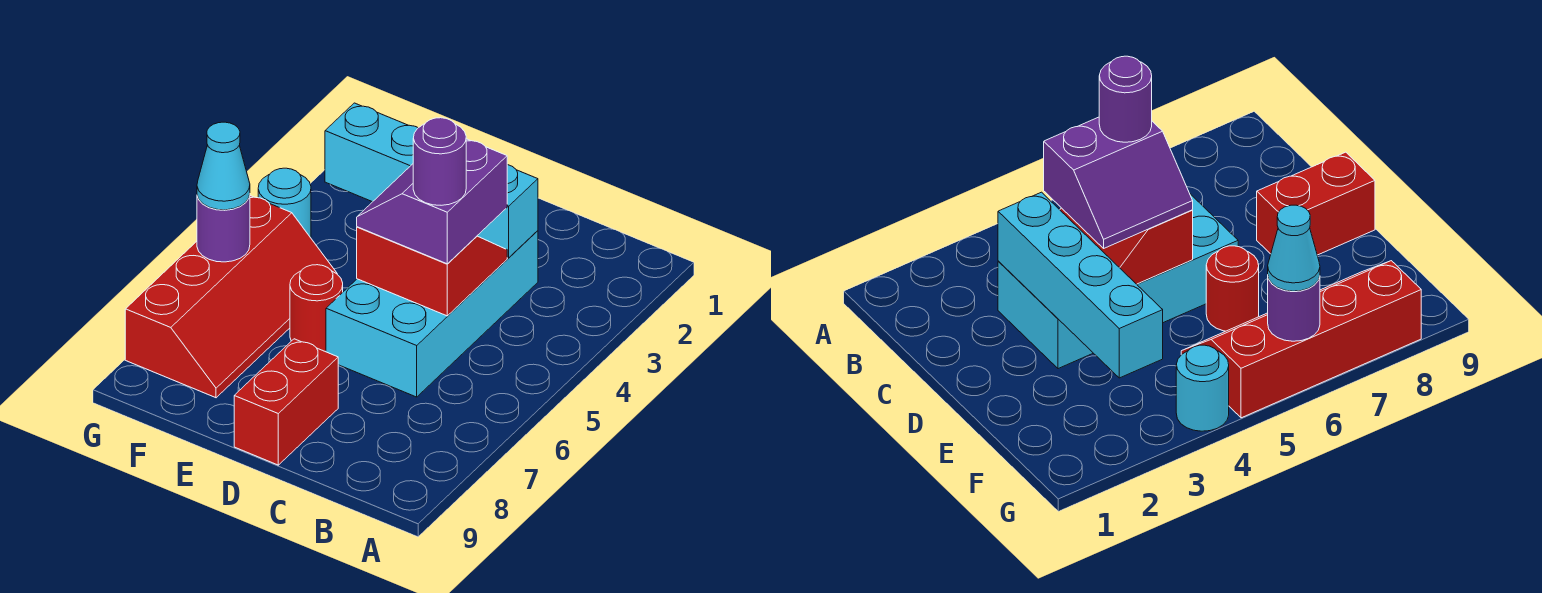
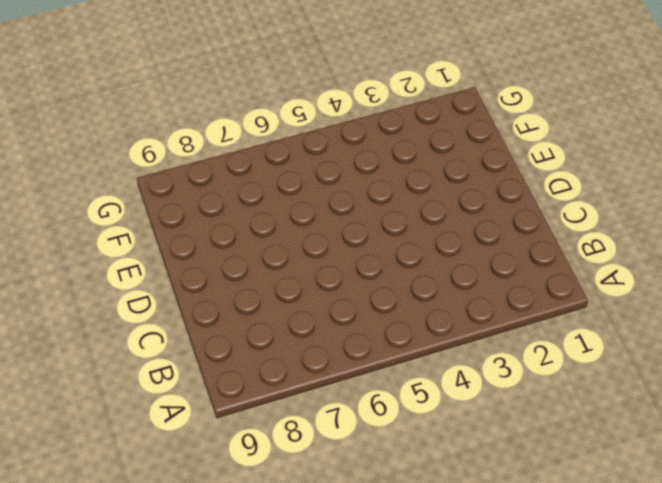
none -> cyan 2x4 brick [326,231,538,397]
none -> red 1x2 brick [234,339,338,465]

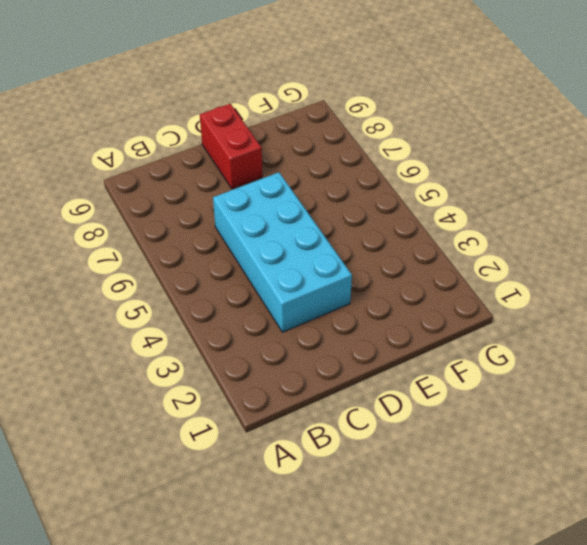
none -> red 1x1 round brick [290,265,343,352]
none -> red 2x4 slope [125,196,337,398]

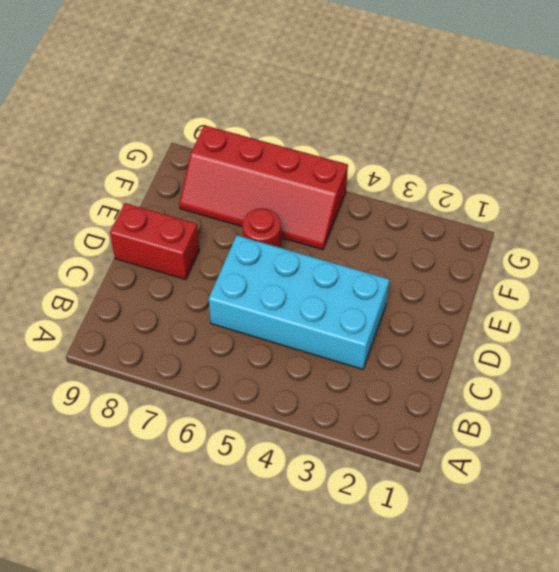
none -> cyan 1x1 round brick [258,168,311,238]
none -> cyan 1x4 brick [325,103,538,258]

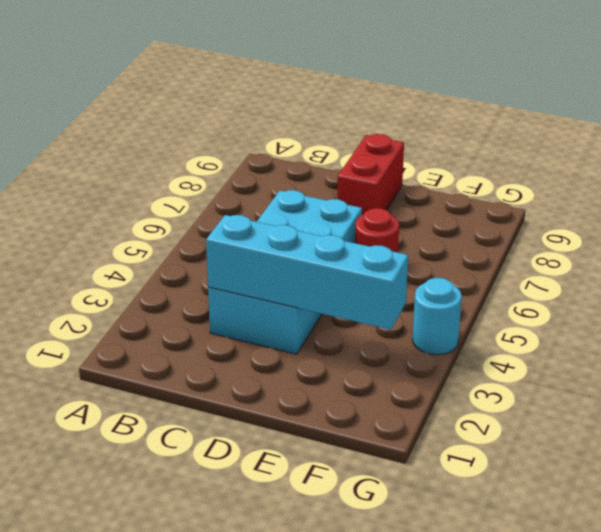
none -> red 2x4 slope [125,196,337,398]
none -> red 2x2 slope [357,227,507,316]

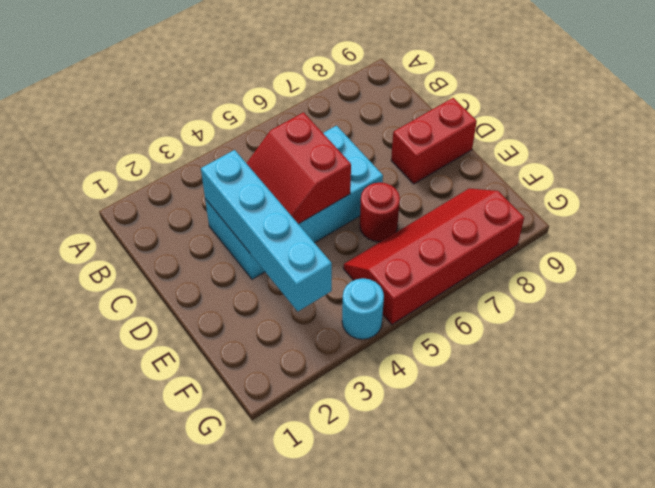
none -> purple 1x1 round brick [197,195,250,262]
none -> purple 2x2 slope [357,139,507,264]

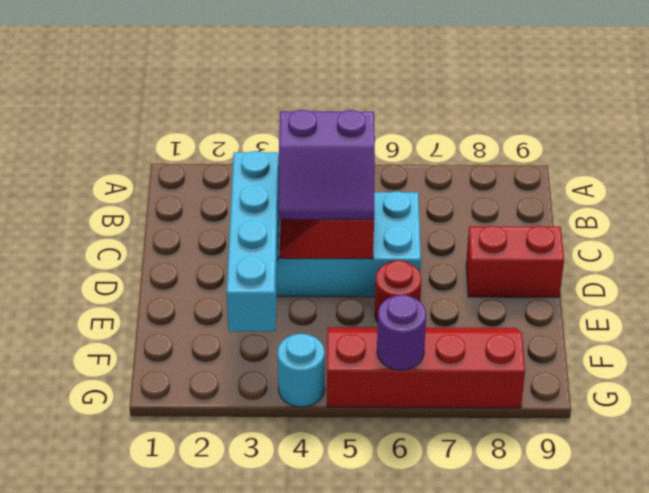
none -> cyan 1x1 cone [197,122,250,210]
none -> purple 1x1 round brick [413,118,466,205]

